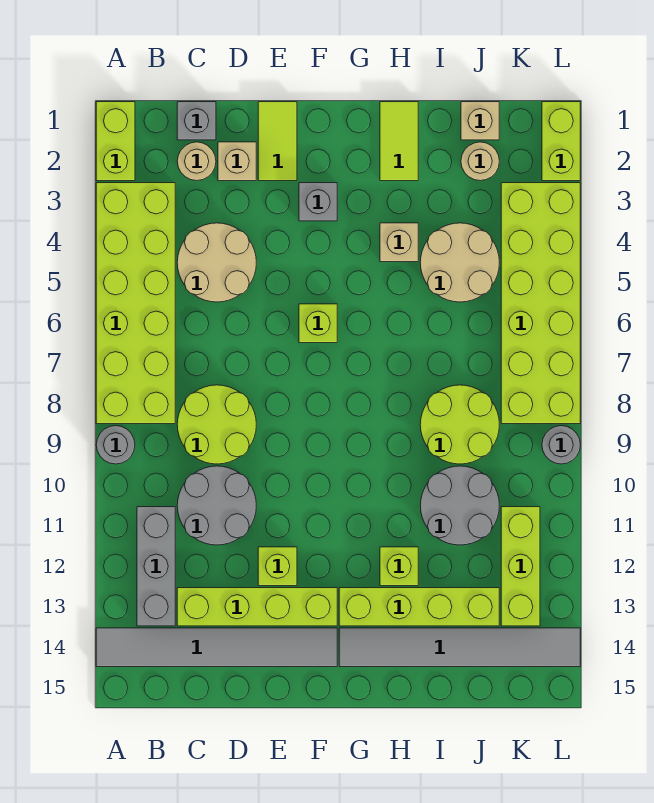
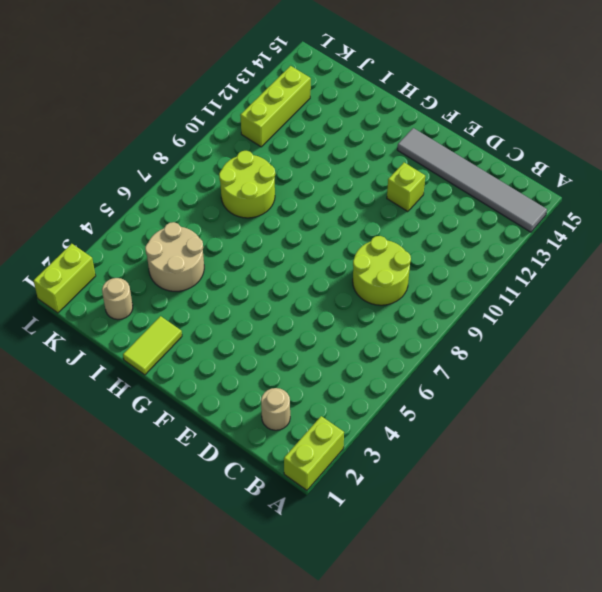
none -> lime 2x6 brick [96,183,175,424]
none -> grey 1x1 round brick [96,426,135,464]
none -> grey 1x3 brick [137,507,175,626]
none -> grey 1x1 brick [177,102,216,140]

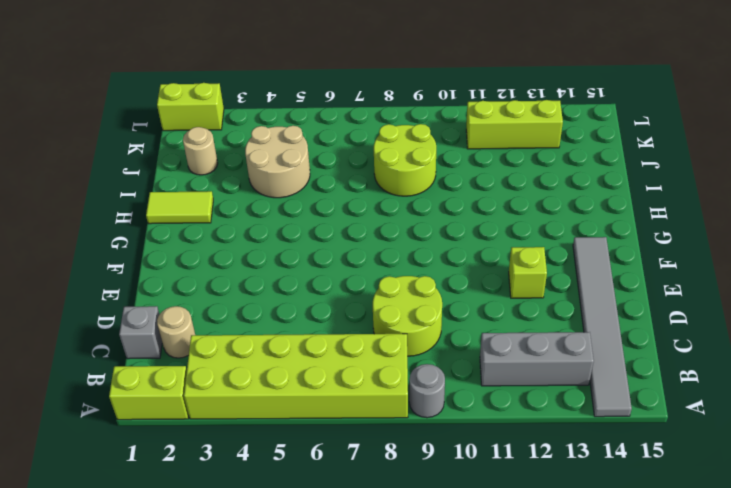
none -> tan 2x2 round brick [177,223,256,302]
none -> grey 2x2 round brick [177,466,256,545]
none -> lime 1x4 brick [177,588,337,626]
none -> tan 1x1 brick [218,142,256,181]

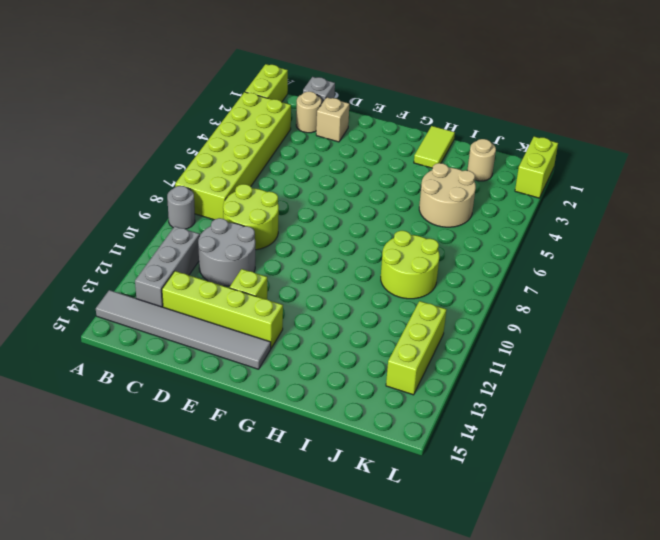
none -> tan 2x2 round brick [177,223,256,302]
none -> lime 1x2 tile [258,102,297,181]
none -> grey 1x1 brick [299,183,337,221]
none -> lime 1x1 brick [299,304,337,343]

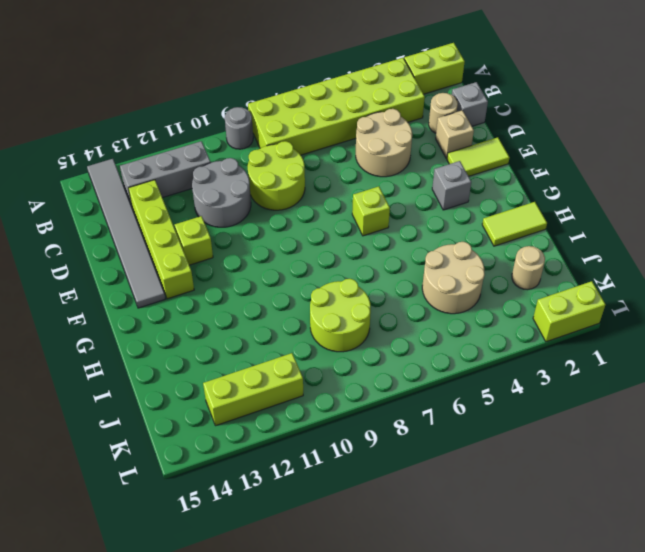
none -> lime 1x4 brick [339,588,499,626]
none -> grey 1x6 tile [339,628,580,667]
none -> tan 1x1 brick [380,223,418,262]
none -> lime 1x1 brick [380,547,418,586]

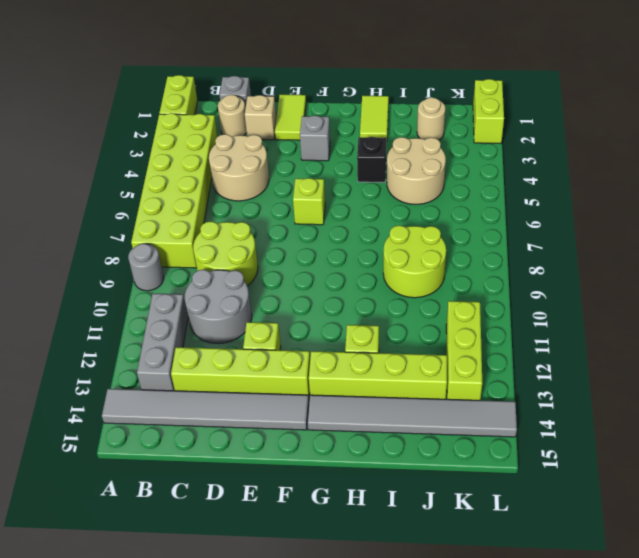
black 1x1 brick [357,137,386,182] -> tan 1x1 brick [380,223,418,262]
none -> grey 2x2 round brick [420,466,499,545]
none -> tan 1x1 brick [461,102,499,140]
none -> lime 2x6 brick [501,183,580,424]
none -> grey 1x1 round brick [542,426,580,464]

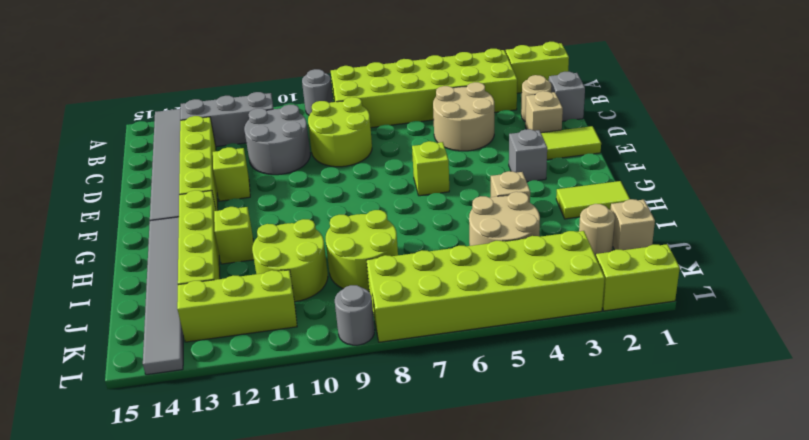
lime 2x2 round brick [252,219,328,302] -> grey 2x2 round brick [420,466,499,545]

